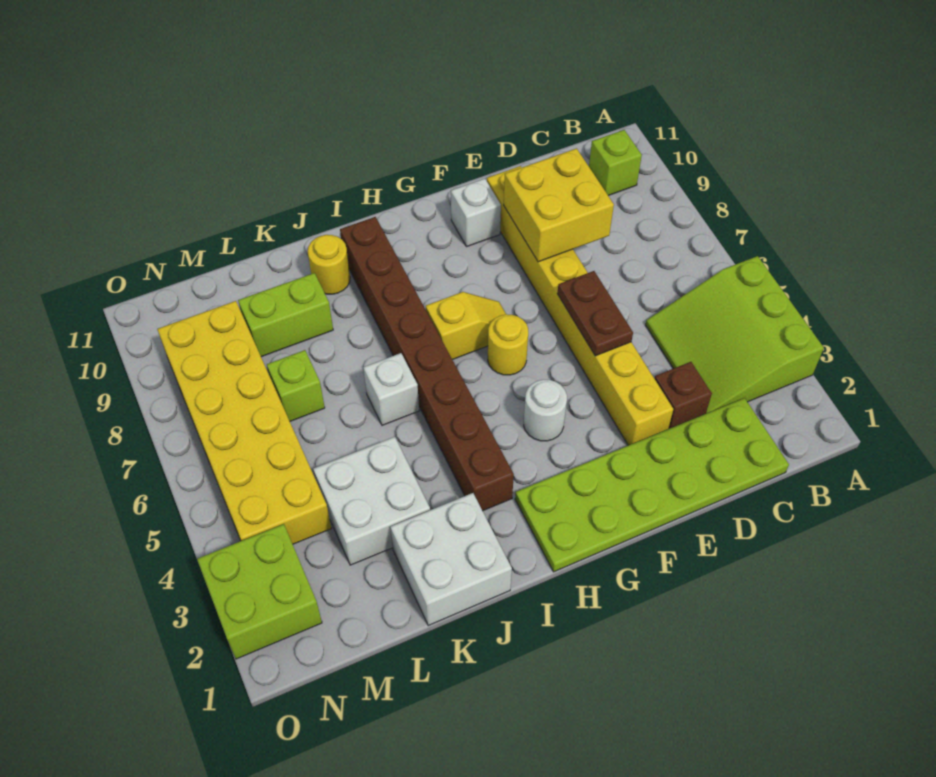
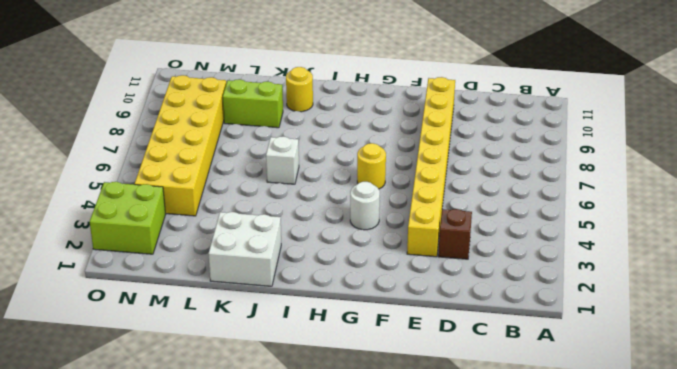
none -> lime 3x3 slope [646,256,824,413]
none -> lime 1x1 brick [589,130,642,196]
none -> lime 2x6 plate [515,398,789,572]

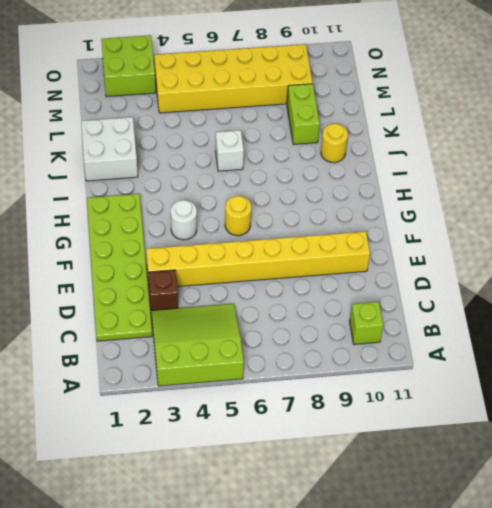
none -> white 1x1 brick [451,179,501,247]
none -> yellow 1x2 slope [426,292,506,360]
none -> brown 1x8 brick [340,217,514,511]

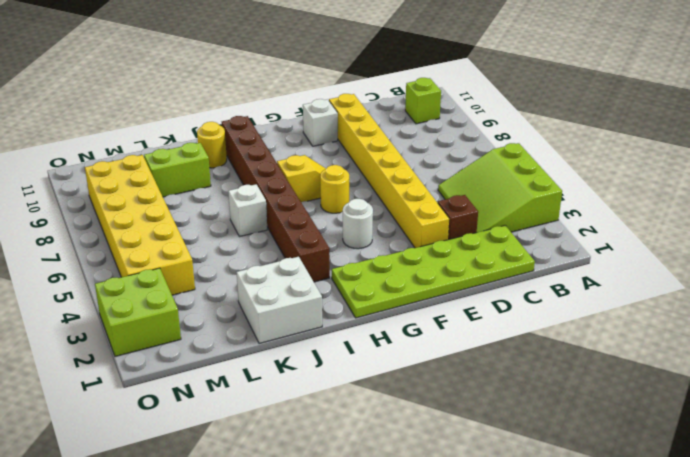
none -> white 2x2 brick [313,437,430,565]
none -> lime 1x1 brick [267,350,325,421]
none -> yellow 2x2 brick [504,148,614,262]

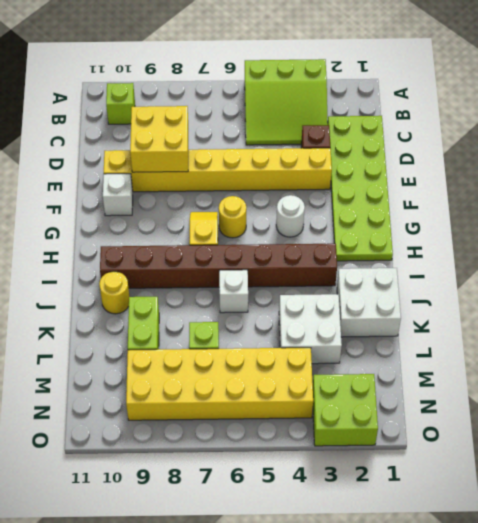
none -> brown 1x2 plate [557,271,633,356]

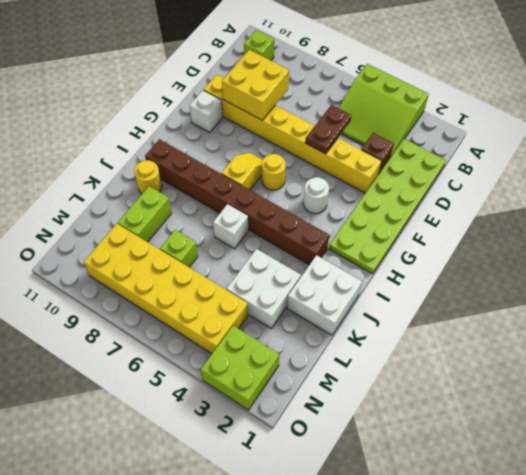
brown 1x2 plate [305,105,352,154] -> brown 1x2 plate turned to [557,271,633,356]

